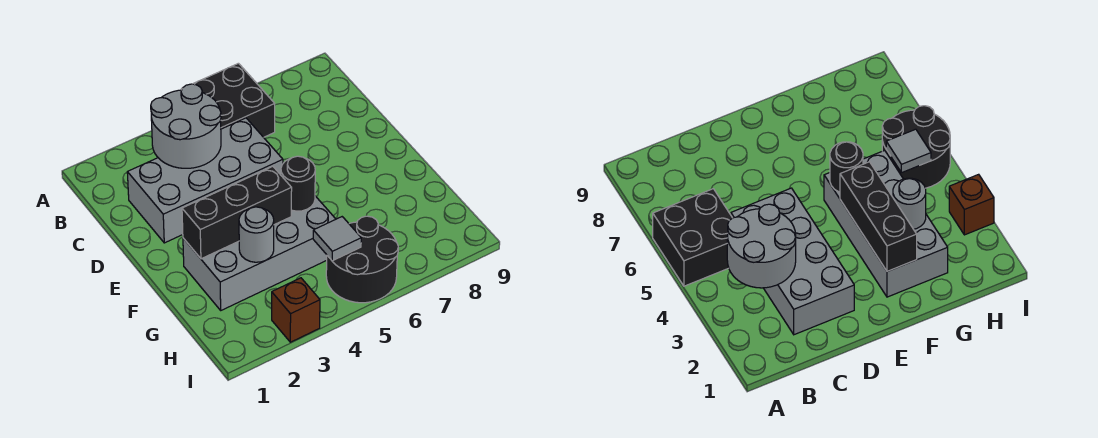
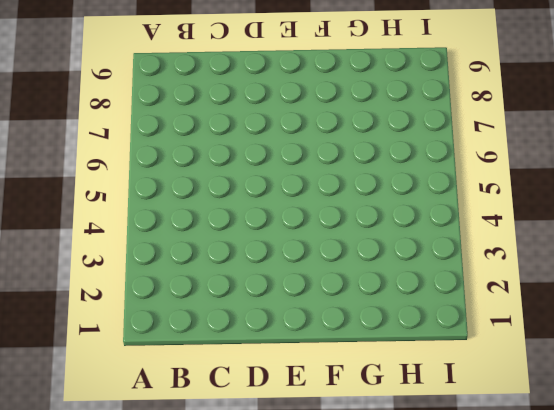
none -> black 2x2 brick [181,63,275,137]
none -> grey 2x4 brick [127,118,283,243]

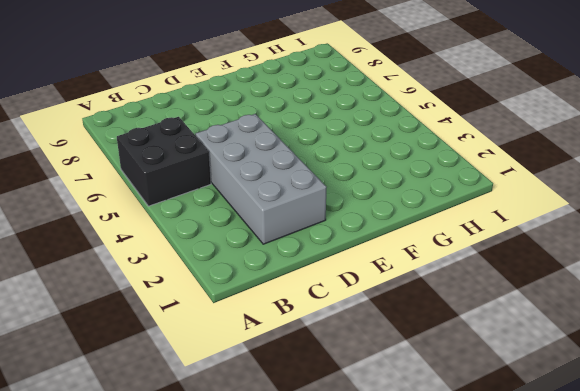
none -> grey 2x4 brick [183,196,336,310]
none -> black 2x2 round brick [326,216,398,303]

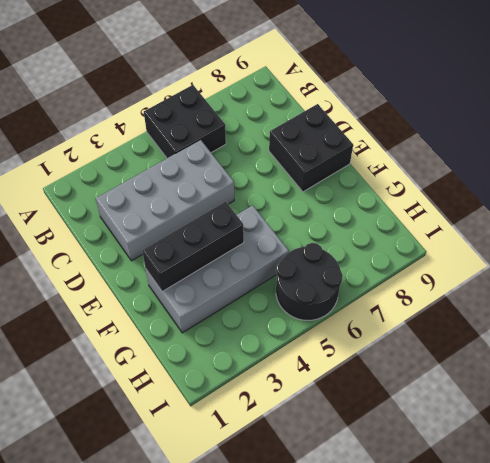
black 2x2 brick [269,104,353,192] -> none
none -> brown 1x1 brick [272,278,320,342]
none -> grey 2x2 round brick [151,84,221,168]

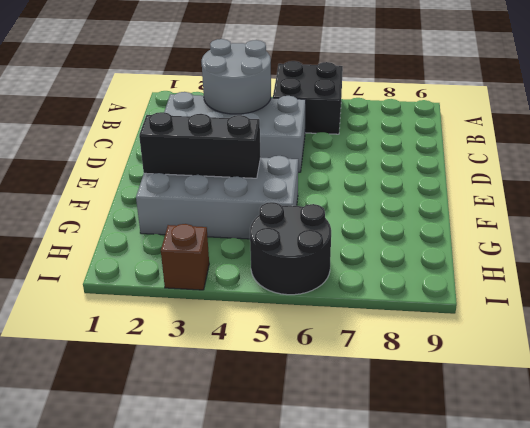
none -> black 1x1 round brick [281,156,315,211]
none -> grey 1x1 round brick [239,207,274,262]

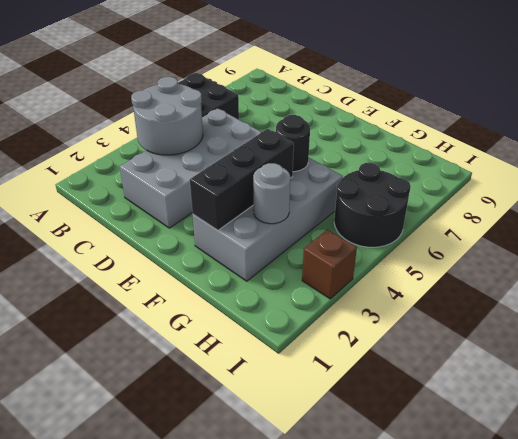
none -> grey 1x1 tile [313,217,361,261]

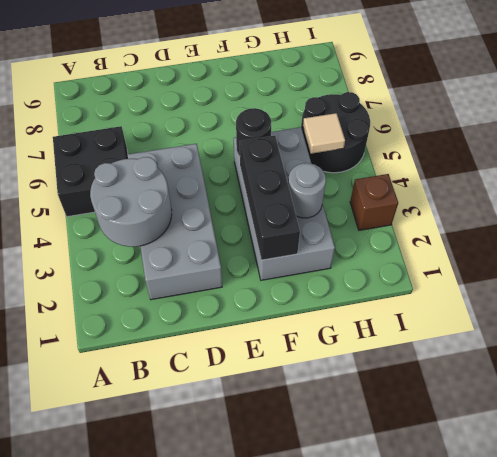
tan 1x1 tile [303,113,345,154] -> grey 1x1 tile [313,217,361,261]

